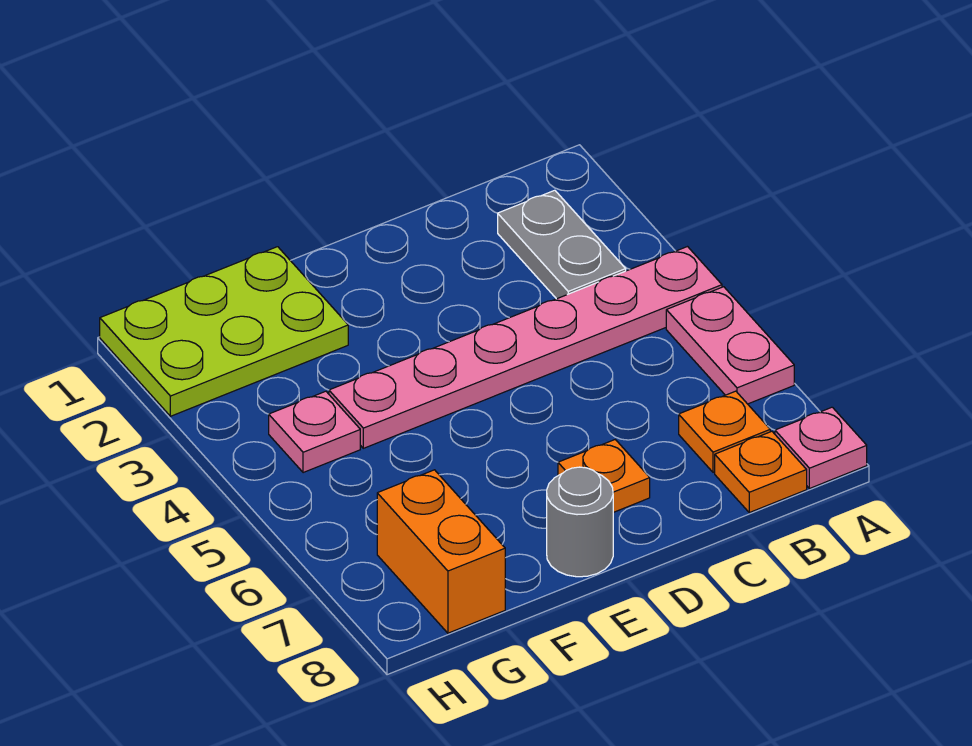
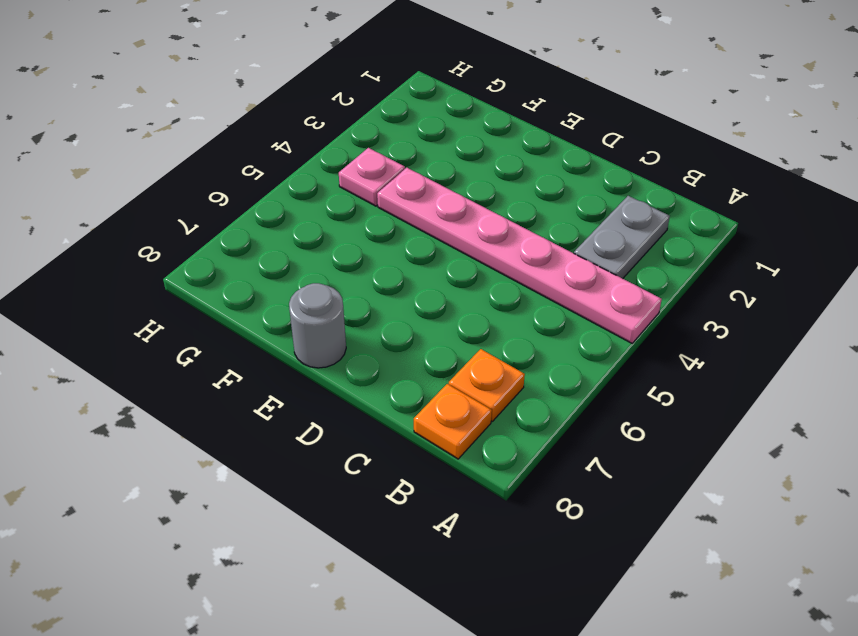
none -> pink 1x2 plate [666,287,794,404]
none -> pink 1x1 plate [775,407,867,489]

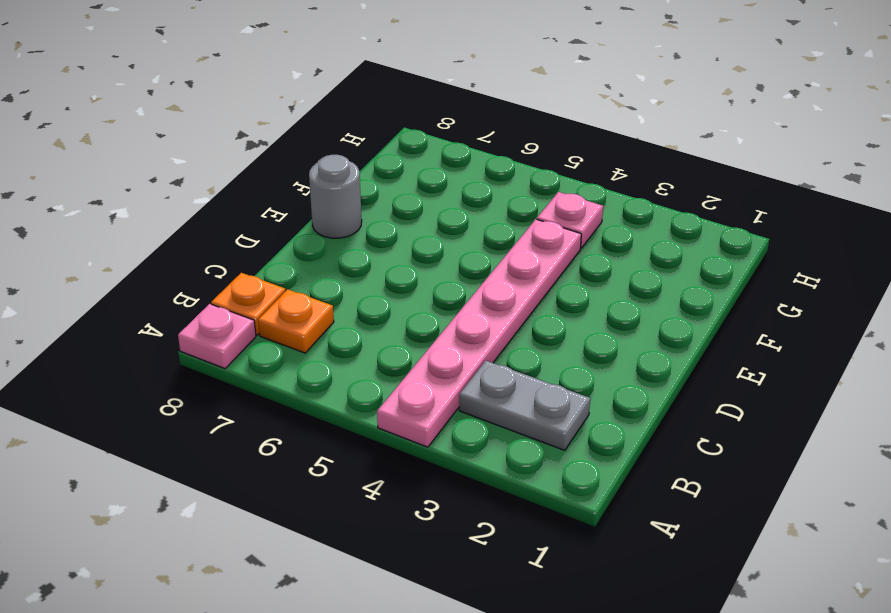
none -> pink 1x2 plate [666,287,794,404]
none -> orange 1x1 plate [558,440,650,512]

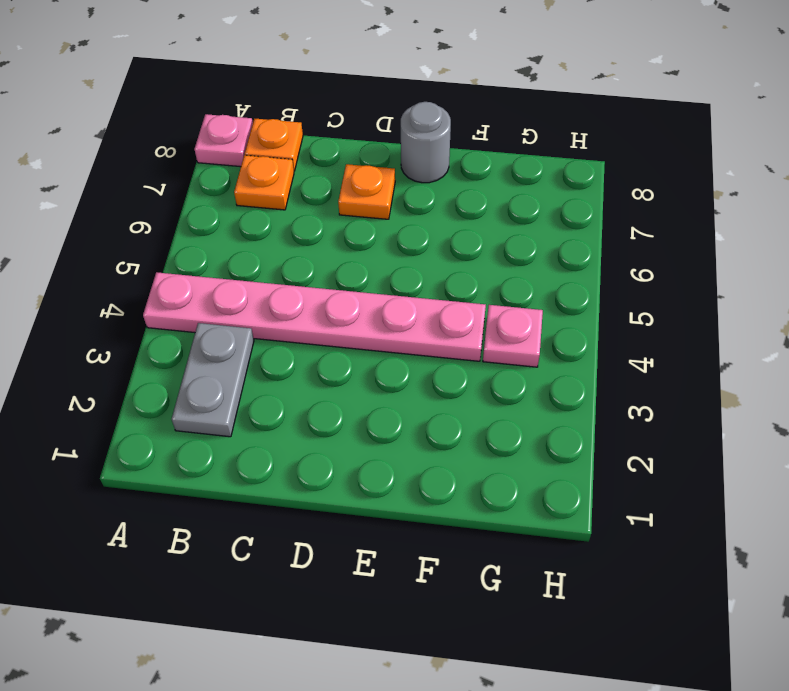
none -> pink 1x2 plate [666,287,794,404]
none -> lime 2x3 plate [100,247,348,416]

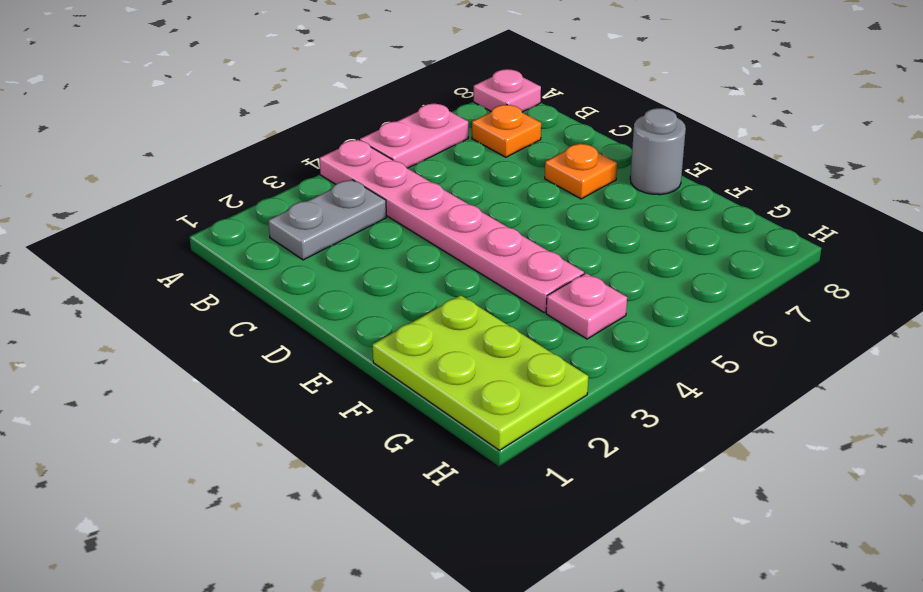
none -> orange 1x1 plate [715,431,807,513]
none -> orange 1x2 brick [377,470,505,633]

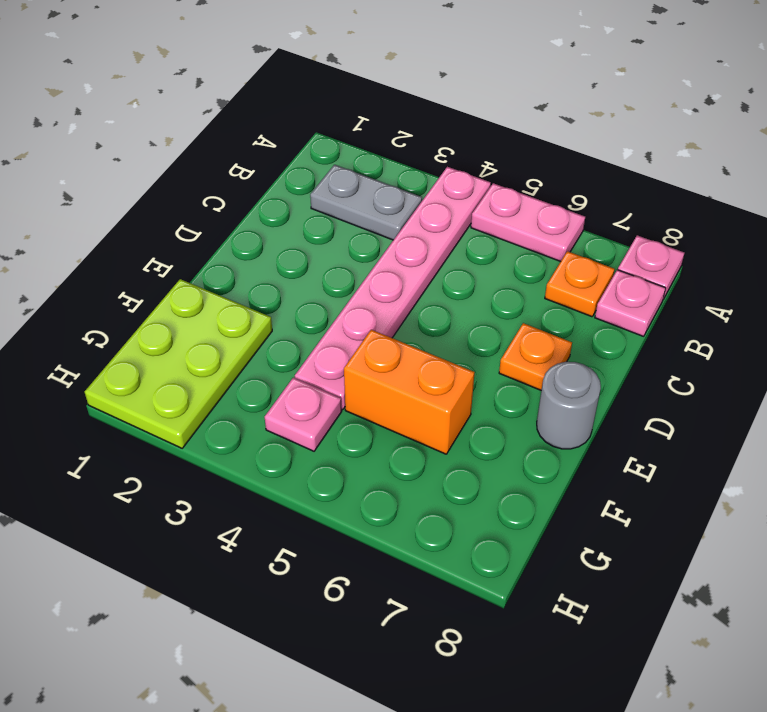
pink 1x1 plate [595,270,666,336] -> orange 1x1 plate [715,431,807,513]
orange 1x2 brick [344,330,475,454] -> orange 1x2 brick moved to [377,470,505,633]

